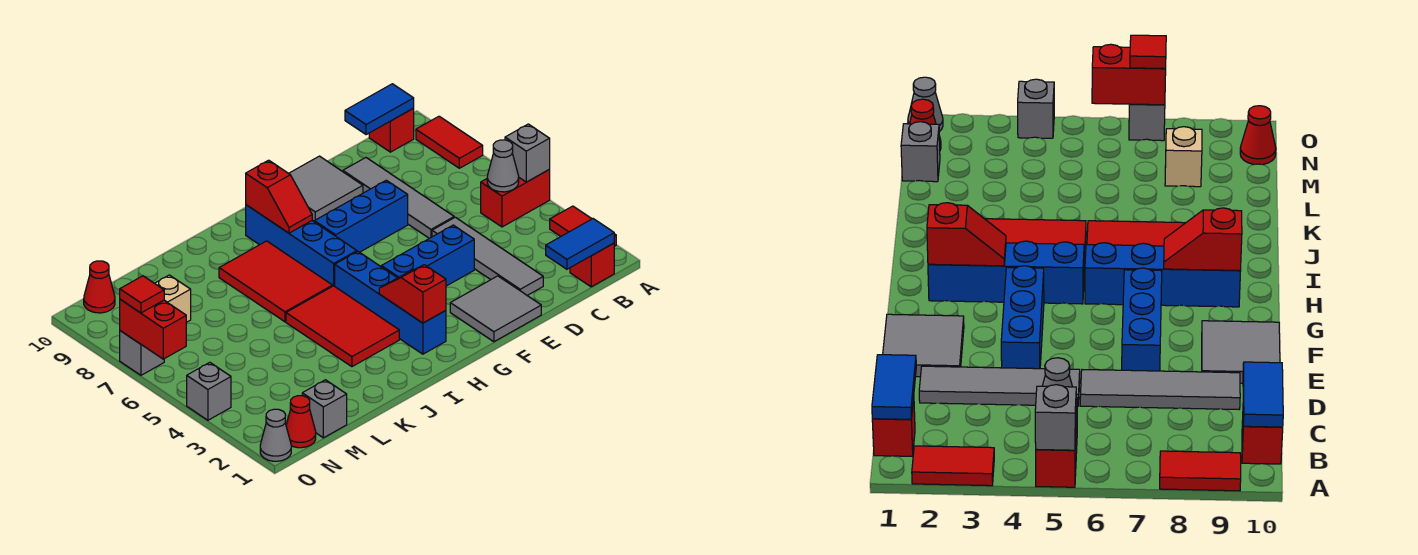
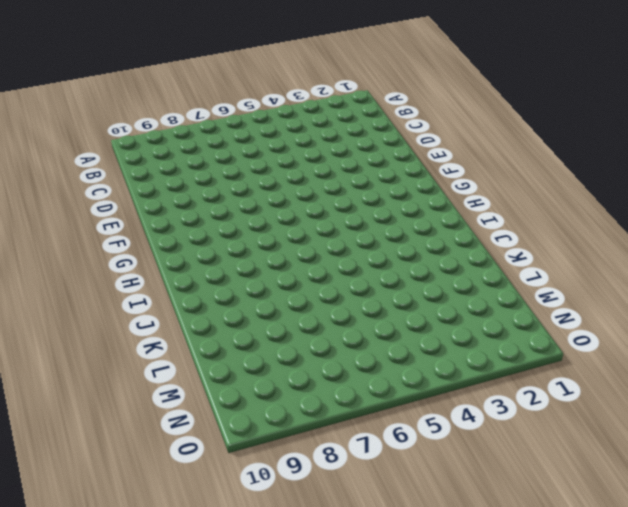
none -> red 1x2 tile [550,206,616,246]
none -> red 1x2 brick [481,170,550,227]
none -> red 1x2 tile [416,116,483,168]
none -> red 1x1 brick [570,243,614,287]

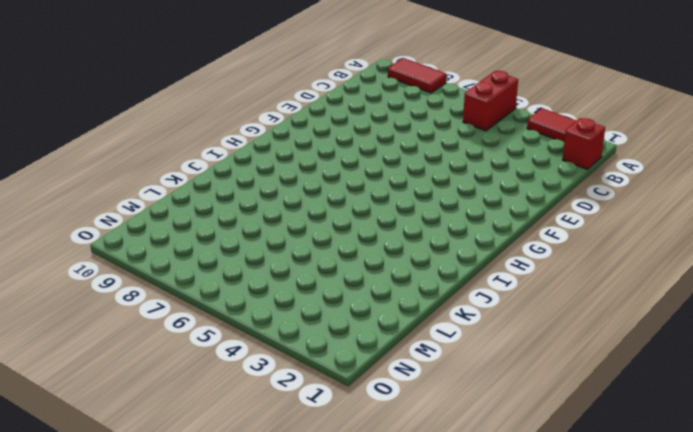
none -> red 1x1 brick [369,109,414,152]
none -> grey 1x4 tile [432,217,543,296]
none -> grey 1x4 tile [343,158,454,238]
none -> grey 2x2 tile [450,276,541,342]

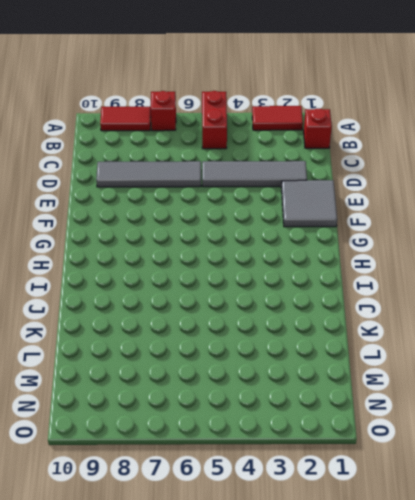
red 1x1 brick [151,91,176,131] -> red 1x1 brick moved to [369,109,414,152]
none -> blue 1x3 brick [381,225,474,286]
none -> blue 1x3 brick [314,180,408,252]
none -> grey 2x2 tile [289,156,363,221]
none -> blue 1x4 brick [335,251,446,354]

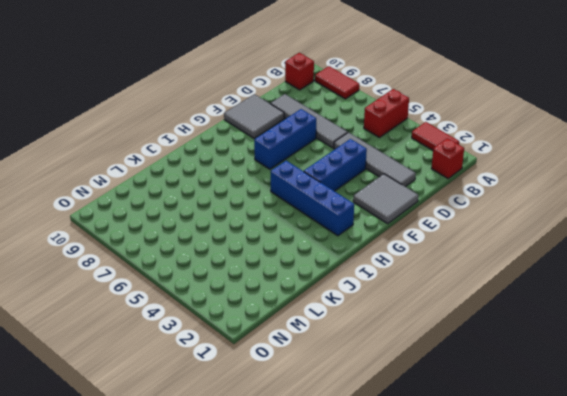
none -> blue 1x4 brick [246,205,357,286]
none -> red 2x3 tile [286,286,399,367]
none -> red 2x3 tile [219,241,332,322]
none -> grey 1x1 brick [302,380,347,438]

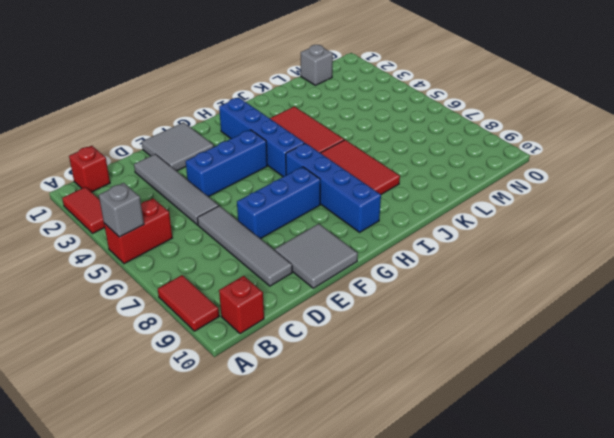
none -> tan 1x1 brick [155,275,191,322]
none -> red 1x1 cone [286,396,316,448]
none -> red 1x1 cone [84,261,115,313]
none -> grey 1x1 cone [260,409,291,461]

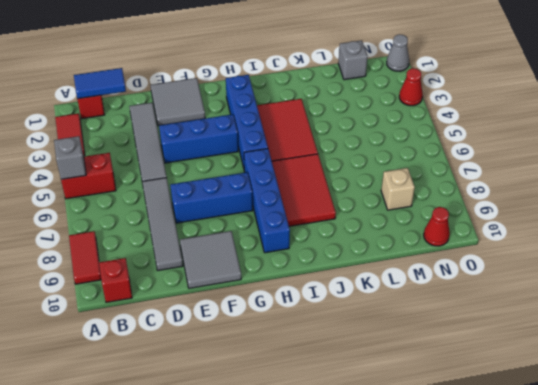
red 1x1 cone [399,68,423,106] -> red 1x1 cone moved to [286,396,316,448]
none -> grey 1x1 brick [187,362,231,420]
none -> grey 1x1 brick [120,331,164,375]
none -> grey 1x1 cone [487,140,519,192]
none -> blue 1x2 tile [345,84,414,135]

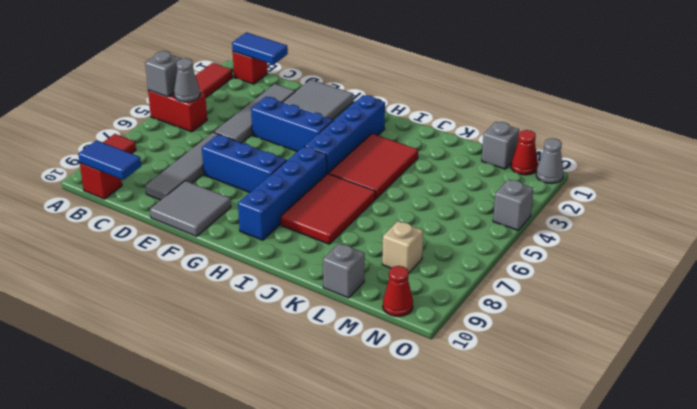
grey 1x1 brick [323,243,365,298] -> grey 1x1 brick moved to [120,331,164,375]
none -> red 1x2 slope [379,265,446,323]
none -> red 1x2 slope [246,160,312,233]
none -> red 1x2 brick [120,299,186,359]
none -> red 1x1 tile [120,276,164,313]

